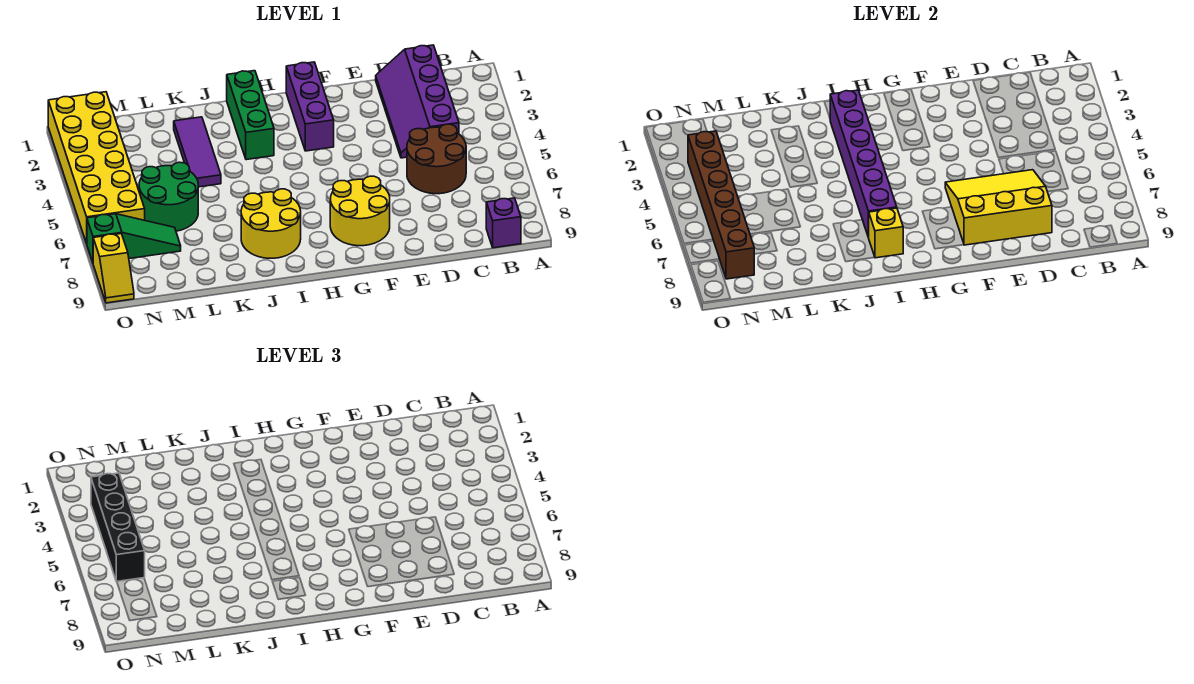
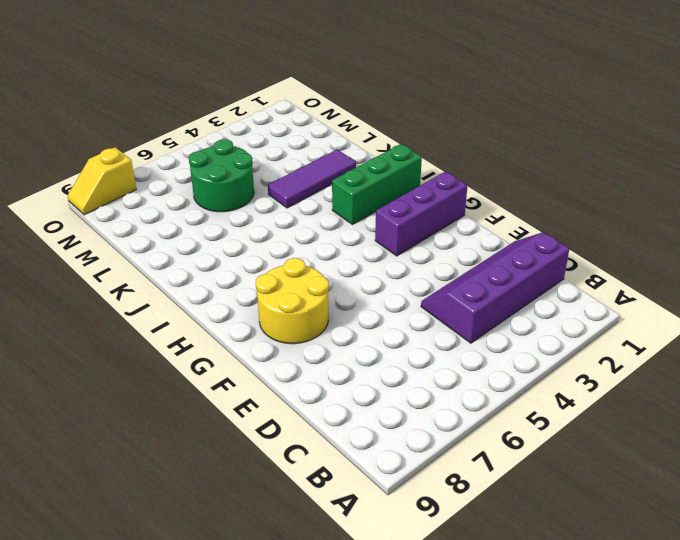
none -> purple 1x1 brick [486,198,521,248]
none -> brown 2x2 round brick [407,124,466,194]
none -> yellow 2x2 round brick [241,189,301,258]

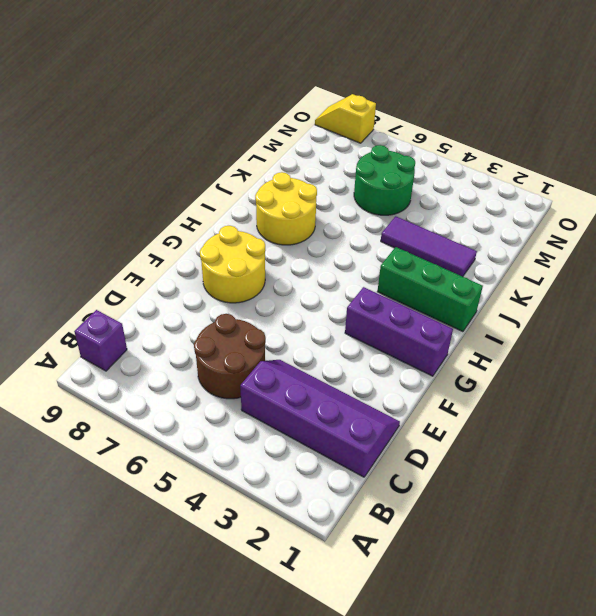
none -> green 1x3 slope [87,214,181,262]
none -> yellow 2x6 brick [48,92,145,244]
none -> yellow 3x3 slope [945,170,1052,245]

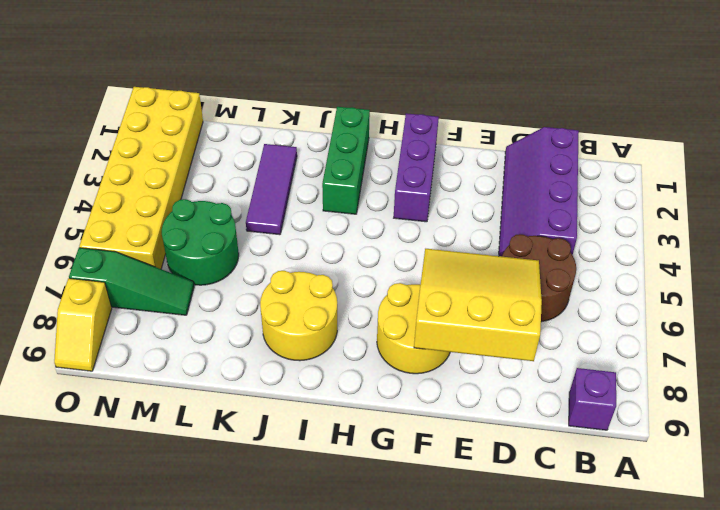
none -> purple 1x6 brick [830,90,897,238]
none -> yellow 1x1 brick [869,208,903,258]
none -> brown 1x6 brick [688,131,754,279]

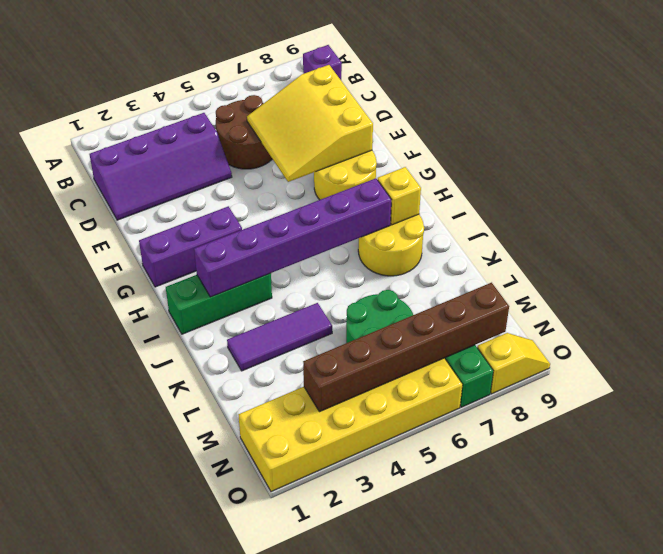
none -> black 1x4 brick [91,473,145,582]

